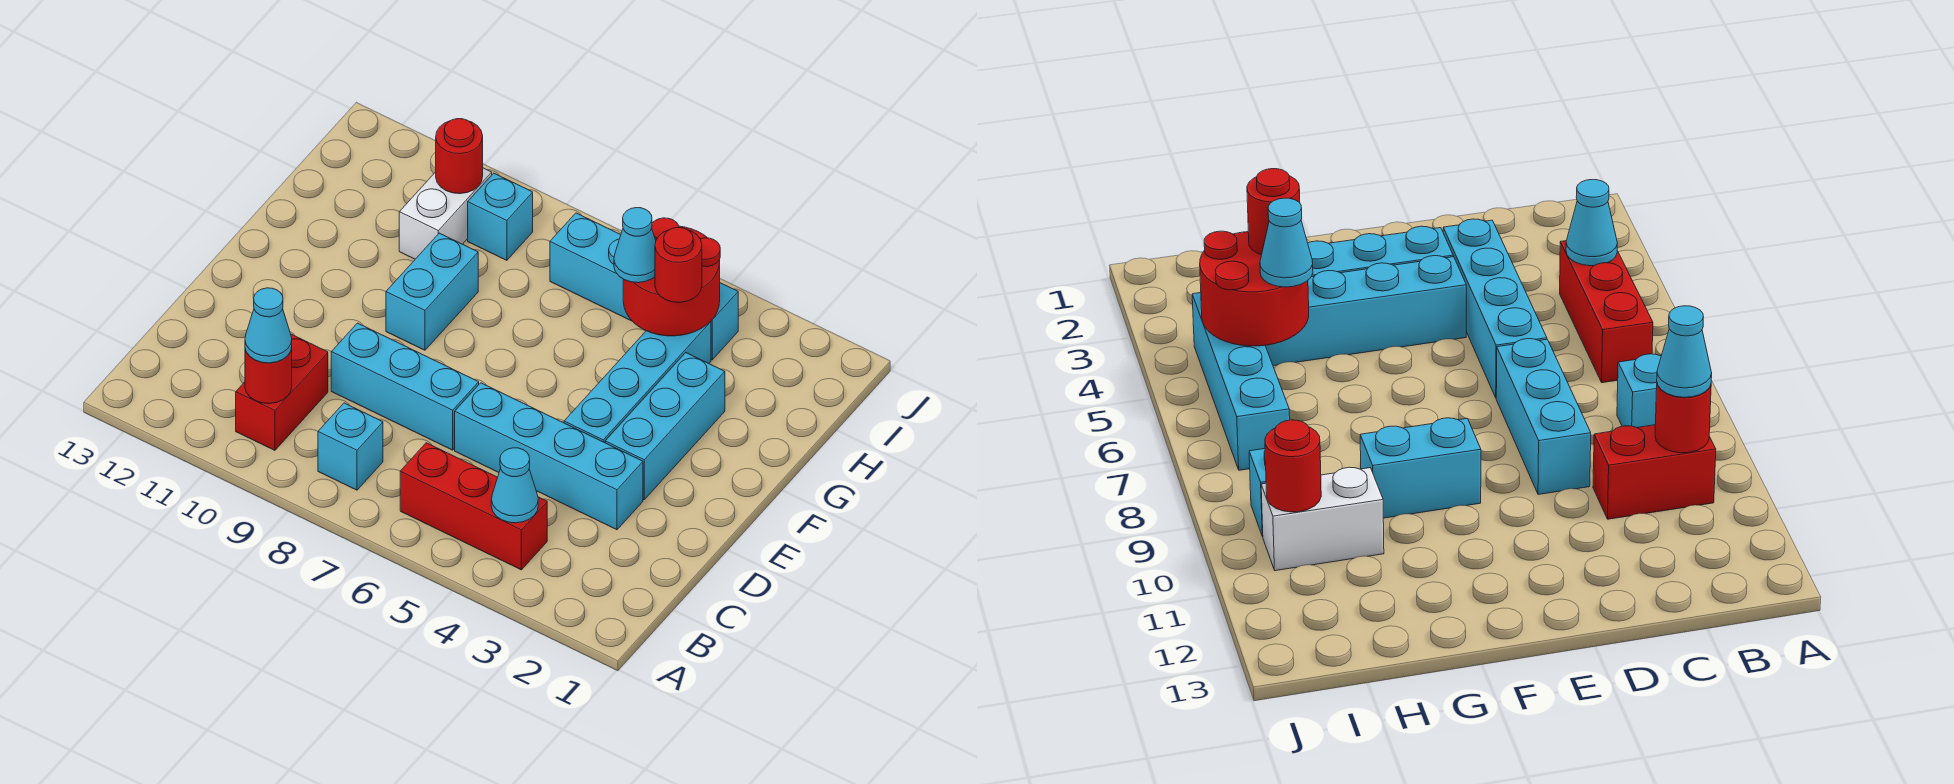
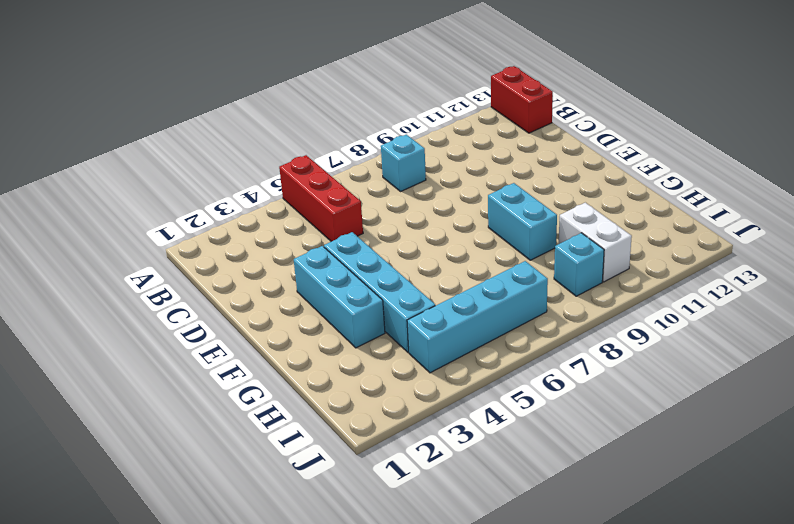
red 1x3 brick [279,155,363,242] -> red 1x3 brick turned to [400,443,547,570]
red 1x2 brick [491,66,553,133] -> red 1x2 brick moved to [236,334,328,450]
none -> cyan 1x4 brick [455,383,643,530]
none -> cyan 1x3 brick [331,323,479,450]
none -> cyan 1x1 cone [491,448,538,523]

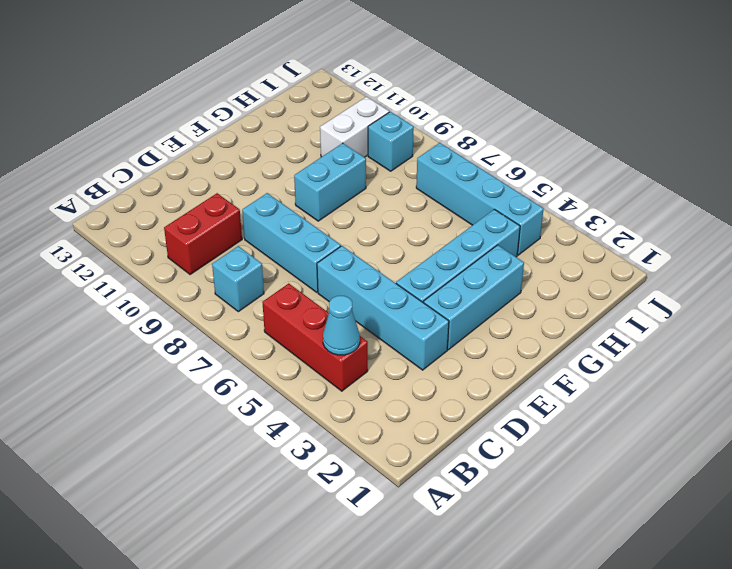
none -> red 1x1 round brick [245,348,292,404]
none -> red 2x2 round brick [623,218,720,336]
none -> red 1x1 round brick [436,119,483,194]

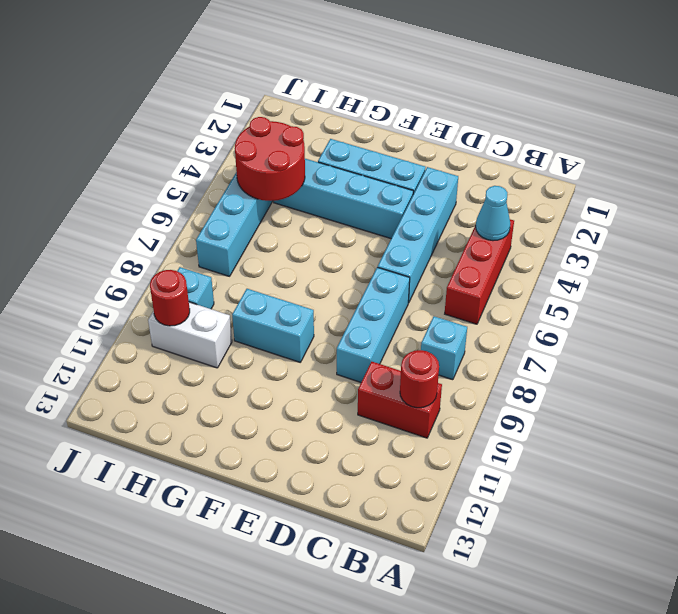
none -> cyan 1x1 cone [245,288,292,363]
none -> red 1x1 round brick [655,228,702,302]
none -> cyan 1x1 cone [614,208,656,283]

